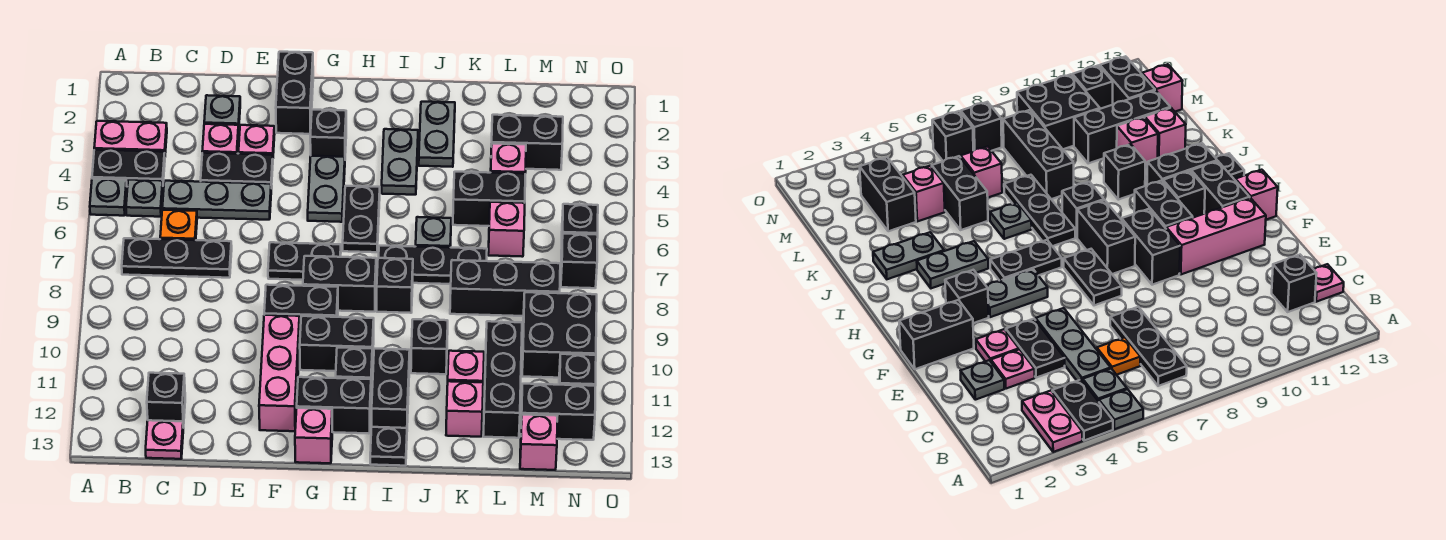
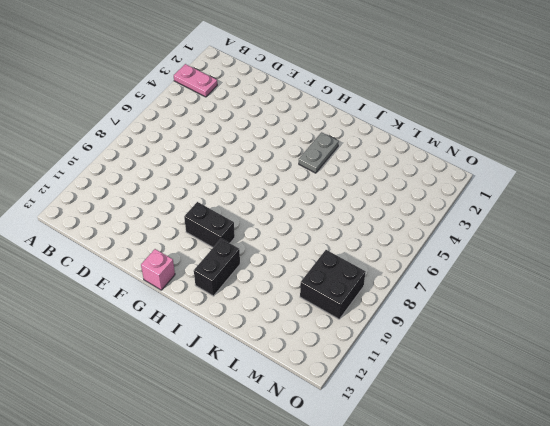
none -> black 1x2 plate [92,150,165,187]
none -> grey 1x1 plate [90,179,127,216]
none -> grey 1x1 plate [126,180,163,217]
none -> black 1x3 plate [122,238,232,278]

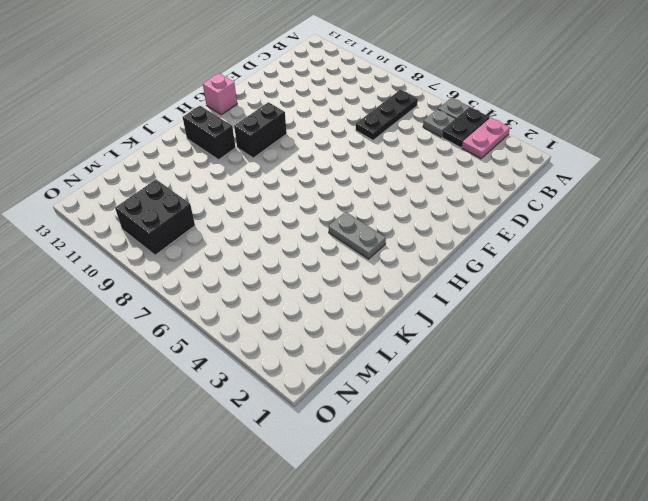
none -> grey 1x3 plate [162,181,271,220]
none -> orange 1x1 plate [160,210,197,240]
none -> black 1x1 brick [147,373,185,427]
none -> pink 1x1 plate [146,420,183,459]

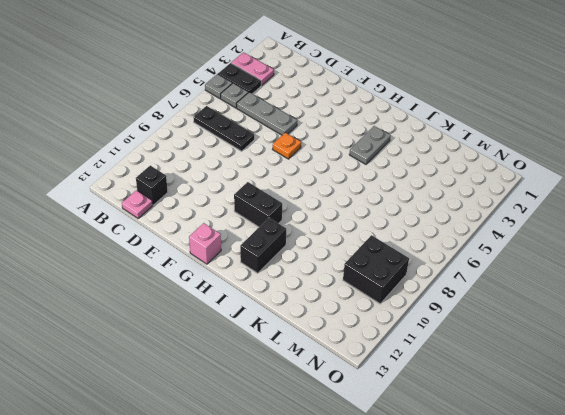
orange 1x1 plate [272,133,301,159] -> orange 1x1 plate moved to [160,210,197,240]
none -> grey 1x1 plate [204,95,240,128]
none -> pink 1x1 plate [202,124,239,154]
none -> black 1x2 plate [201,153,273,188]
none -> pink 1x1 plate [239,125,275,155]

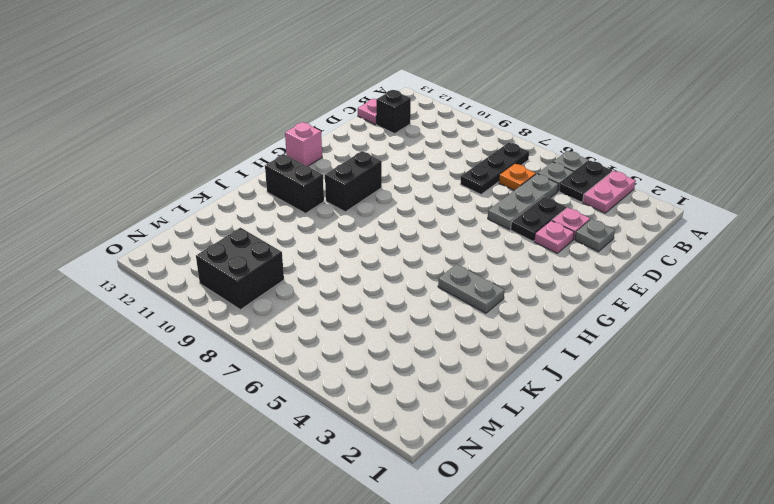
none -> black 1x2 brick [276,52,313,134]
none -> black 1x2 plate [268,242,341,280]
none -> black 1x2 brick [264,285,338,331]
none -> pink 1x3 brick [259,315,300,431]

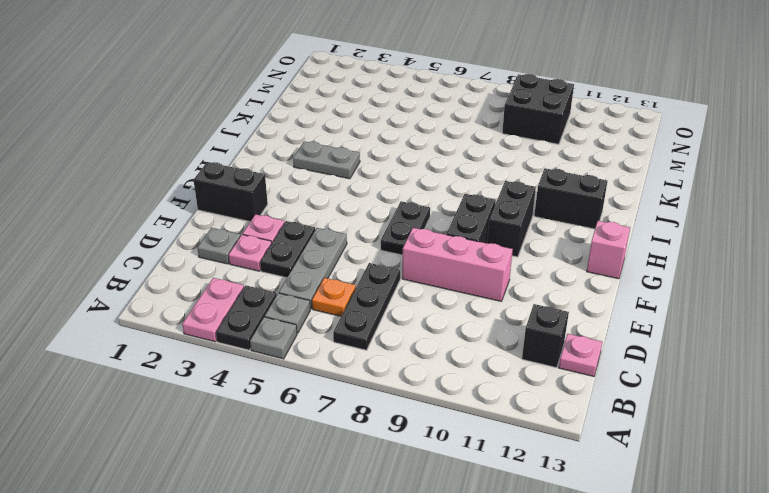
pink 1x3 brick [402,228,513,301] -> pink 1x3 brick moved to [259,315,300,431]
none -> black 1x1 brick [310,110,346,157]
none -> grey 1x2 plate [308,156,345,222]
none -> black 1x2 brick [303,256,376,312]
none -> black 1x2 brick [297,377,371,434]

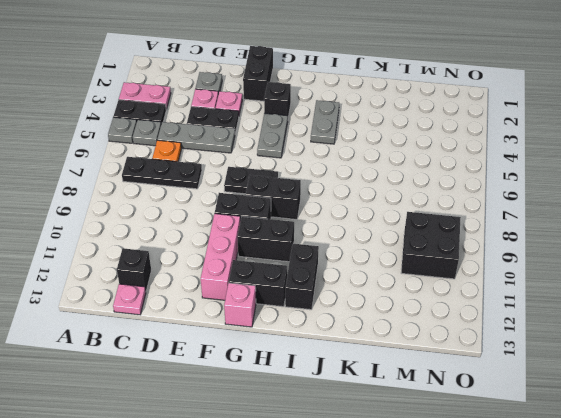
none -> black 1x2 plate [343,186,380,252]
none -> black 1x1 brick [336,347,372,392]
none -> black 1x3 plate [379,246,487,284]
none -> black 1x1 brick [377,258,413,313]

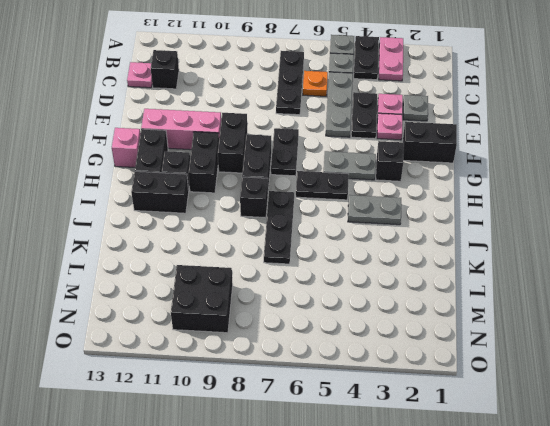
none -> black 1x1 plate [370,427,407,466]
none -> grey 1x2 plate [419,102,455,167]
none -> grey 1x1 plate [416,217,451,248]
none -> black 1x1 brick [411,319,448,374]

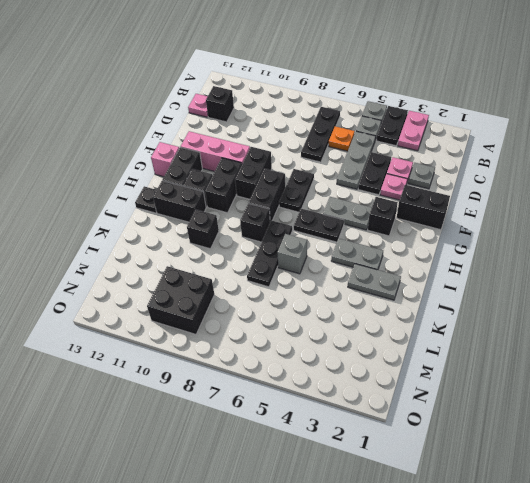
grey 1x1 brick [277,234,307,274] -> grey 1x1 plate [416,217,451,248]
none -> black 1x2 brick [453,172,525,226]
none -> black 1x3 brick [450,260,560,316]
none -> pink 1x1 brick [448,351,484,382]
none -> pink 1x1 brick [446,381,483,437]

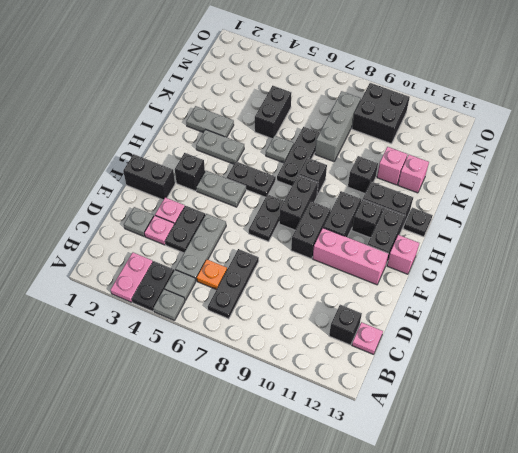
grey 1x3 brick [315,91,361,162] -> black 1x3 brick [450,260,560,316]
none -> black 1x2 brick [491,115,563,170]
none -> pink 1x1 brick [491,144,526,174]
none -> pink 1x1 brick [488,202,525,257]
none -> black 1x3 brick [483,321,522,438]

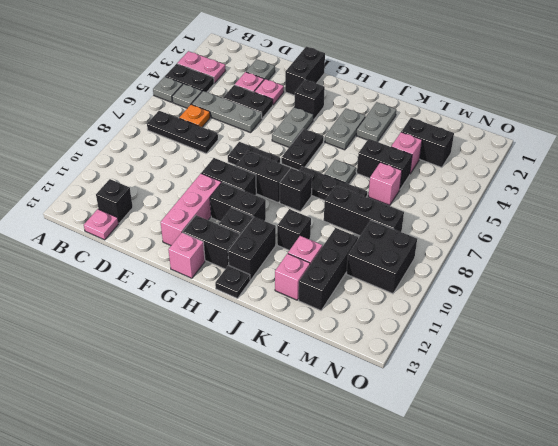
none -> black 1x2 brick [521,384,595,440]
none -> pink 1x1 brick [520,415,557,470]
none -> black 1x1 brick [561,204,598,254]
none -> black 1x1 brick [561,234,598,288]

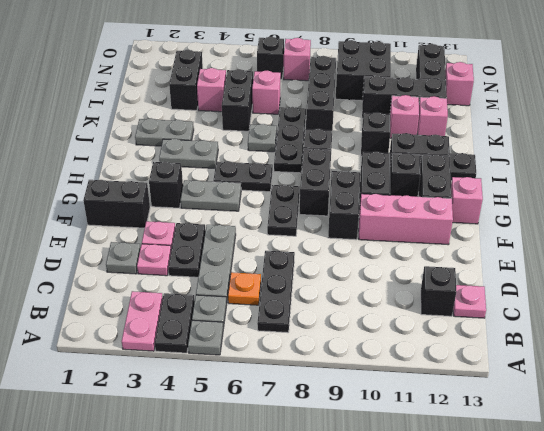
pink 1x1 brick [284,38,311,81] -> black 1x1 brick [561,234,598,288]
none -> black 1x1 brick [559,354,596,386]

